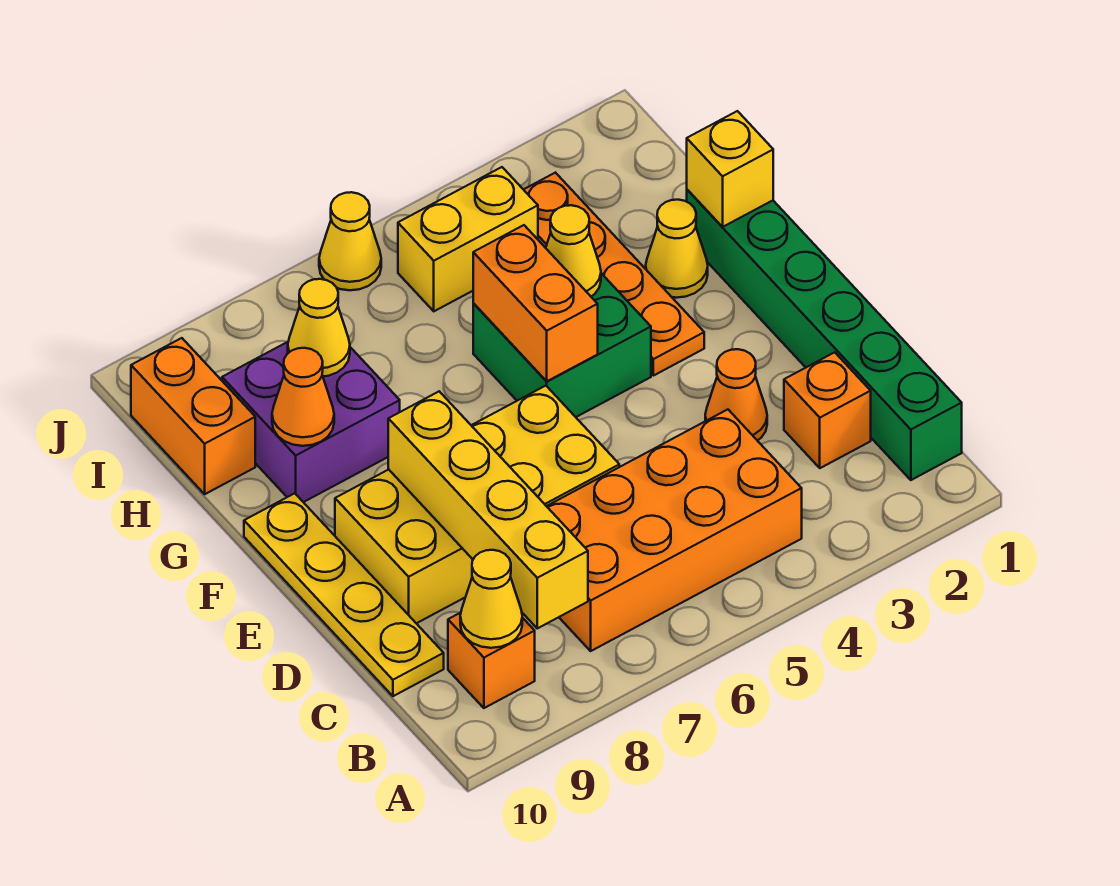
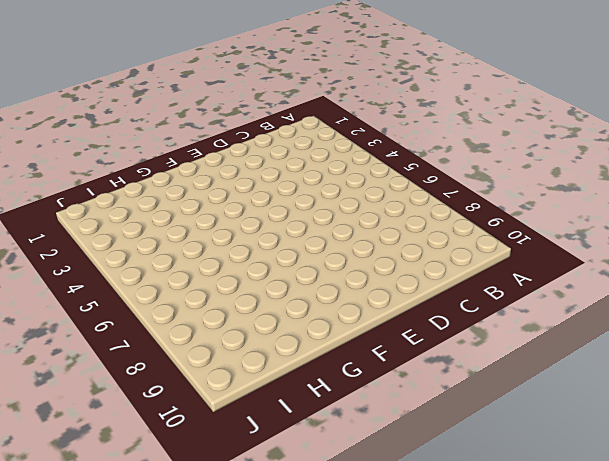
none -> green 1x6 brick [687,190,962,480]
none -> orange 2x4 brick [547,409,802,651]
none -> orange 1x1 brick [448,613,535,708]

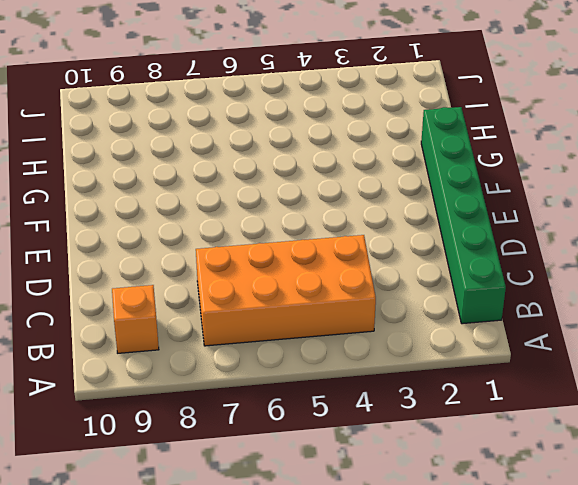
none -> orange 1x1 brick [784,352,871,468]
none -> yellow 1x4 plate [244,493,444,696]
none -> orange 1x1 cone [705,349,767,441]

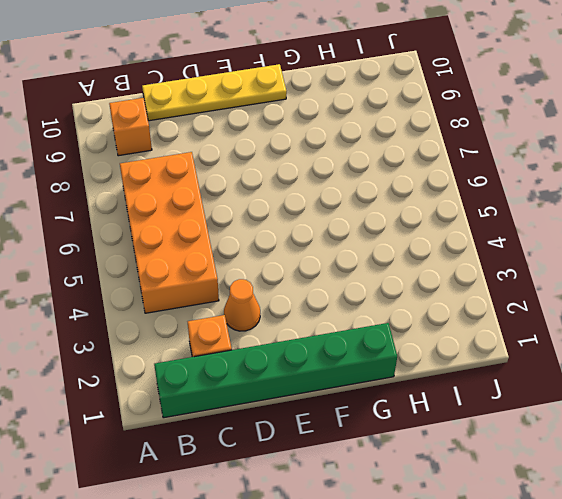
none -> yellow 2x4 brick [335,386,619,623]
none -> orange 1x4 plate [524,173,704,376]
none -> green 2x2 brick [473,273,651,417]

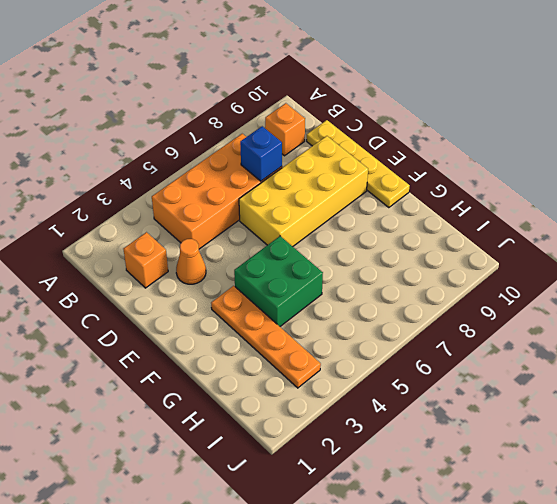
blue 1x1 brick [240,126,282,181] -> none
none -> green 1x6 brick [687,190,962,480]
none -> yellow 1x1 cone [646,200,708,298]
none -> purple 2x2 brick [222,342,400,502]

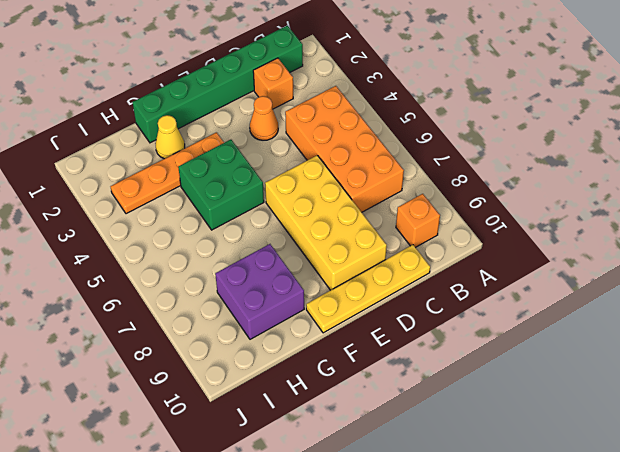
none -> orange 1x2 brick [131,338,255,494]
none -> yellow 1x2 brick [398,167,538,311]
none -> yellow 1x1 cone [319,192,381,290]

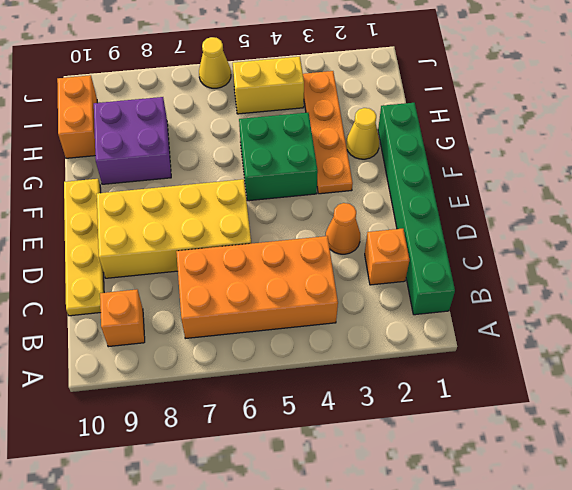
none -> yellow 1x4 brick [388,391,588,628]
none -> yellow 1x1 cone [460,550,522,648]
none -> orange 1x2 brick [473,225,598,381]

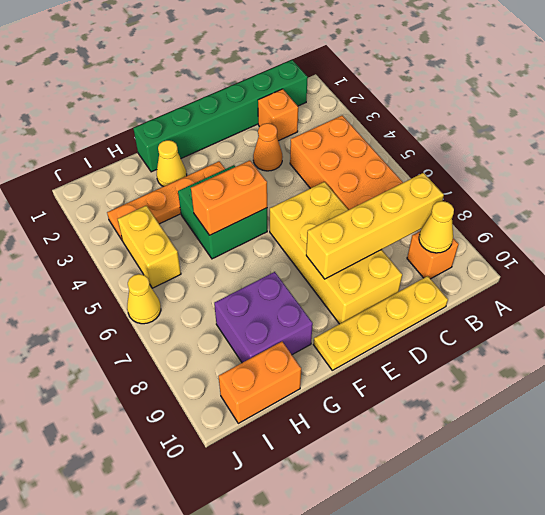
none -> yellow 1x1 brick [687,111,773,227]
none -> yellow 1x1 cone [546,205,601,296]
none -> orange 1x1 cone [272,348,334,446]

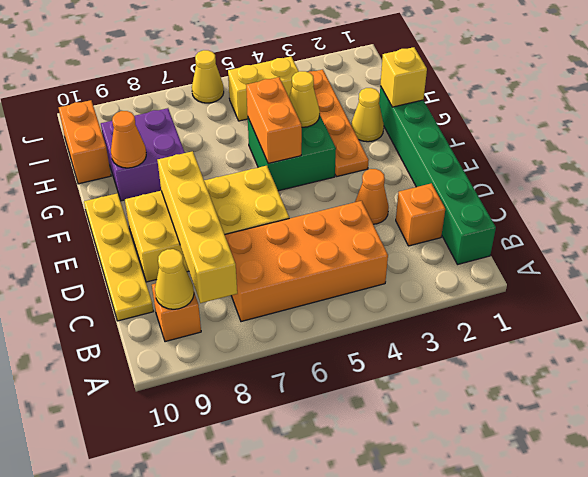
none -> yellow 1x1 cone [288,279,350,376]

